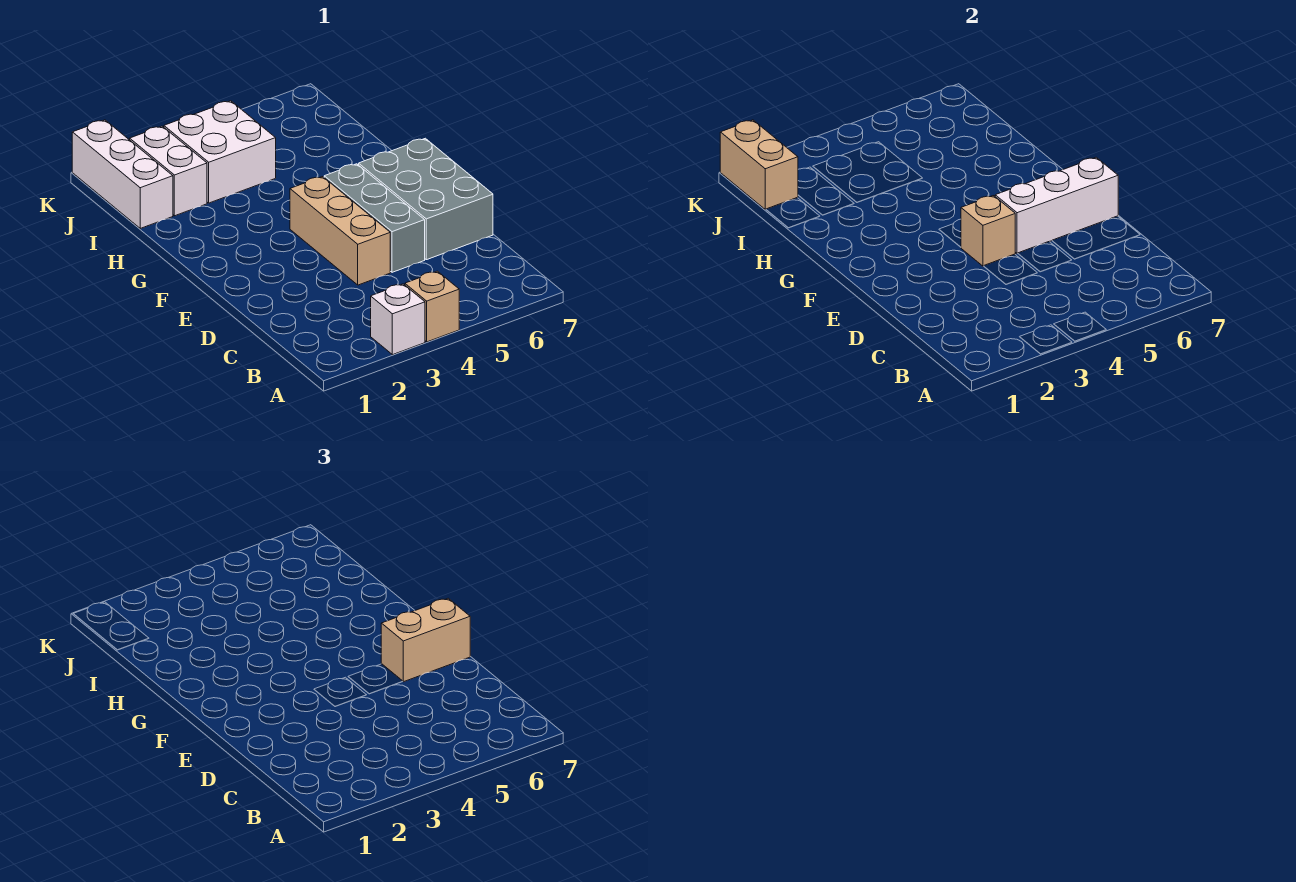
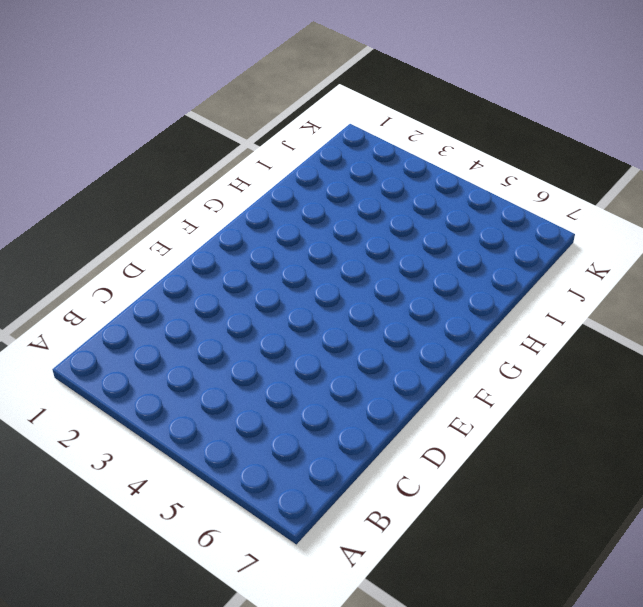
none -> white 1x1 brick [371,284,425,355]
none -> tan 1x1 brick [405,271,459,342]
none -> tan 1x3 brick [290,177,390,285]

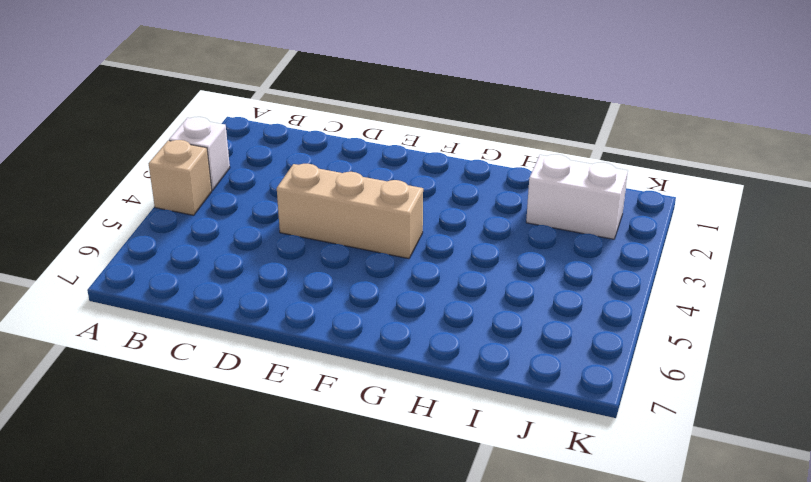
none -> grey 1x3 brick [324,164,425,272]
none -> grey 2x3 brick [359,138,493,260]
none -> white 1x3 brick [72,120,173,228]

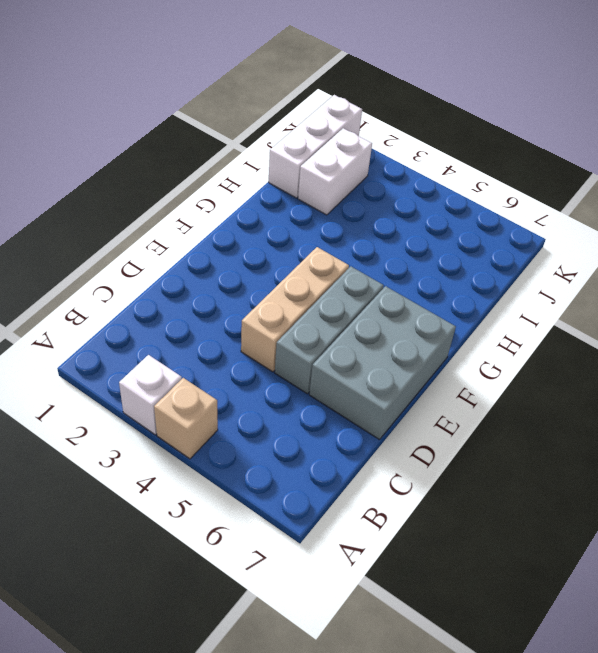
none -> white 2x2 brick [164,101,276,203]
none -> tan 1x1 brick [961,196,1015,266]
none -> white 1x3 brick [995,157,1118,253]

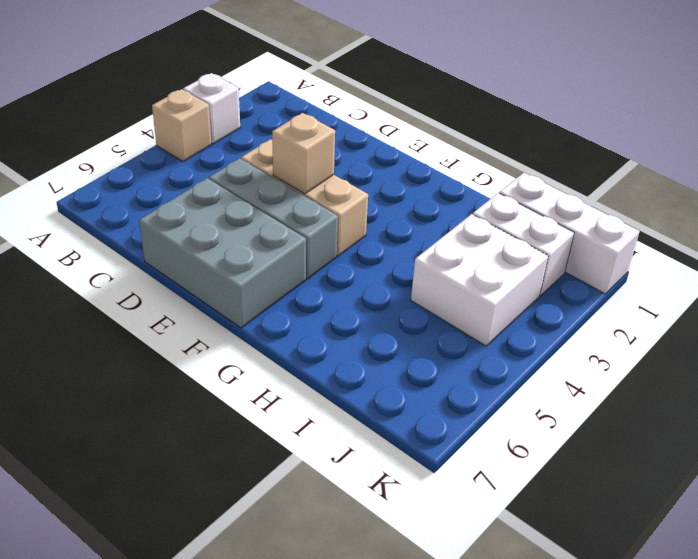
none -> white 1x3 brick [995,157,1118,253]
none -> tan 1x2 brick [720,120,798,209]
none -> tan 1x2 brick [381,598,470,682]

